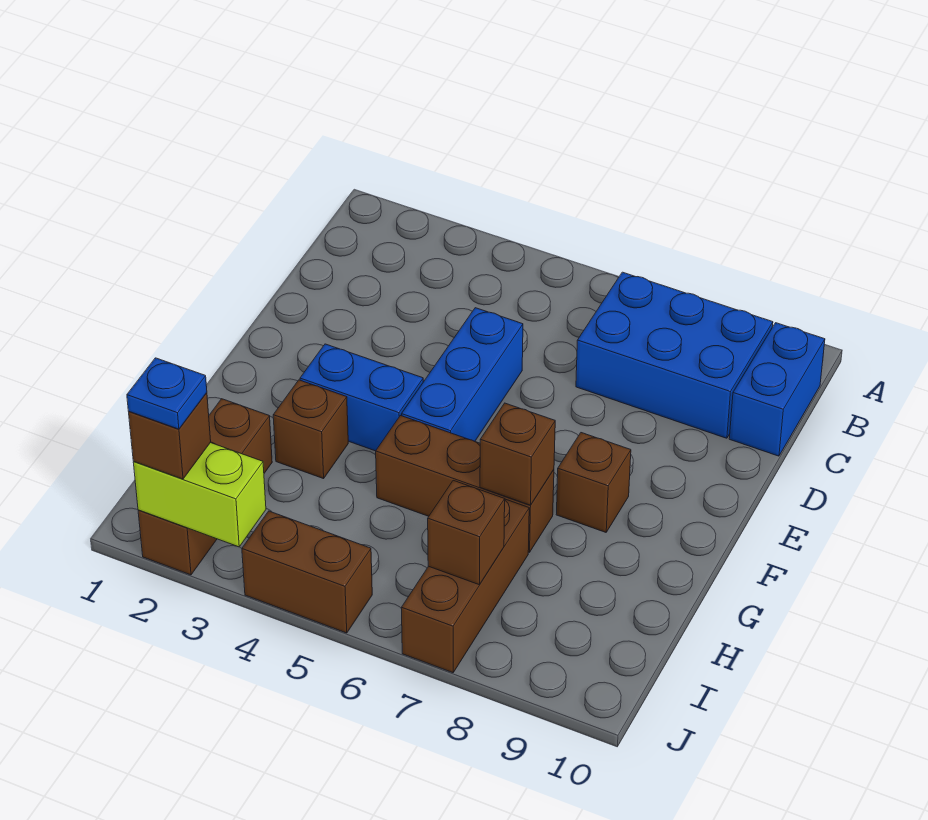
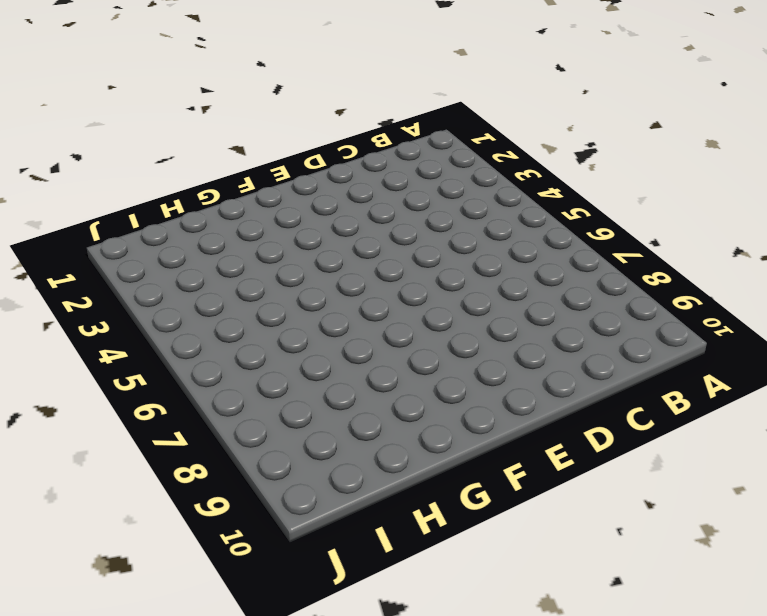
none -> blue 2x3 brick [576,272,773,438]
none -> blue 1x2 brick [729,323,825,456]
none -> blue 1x3 brick [402,308,523,441]

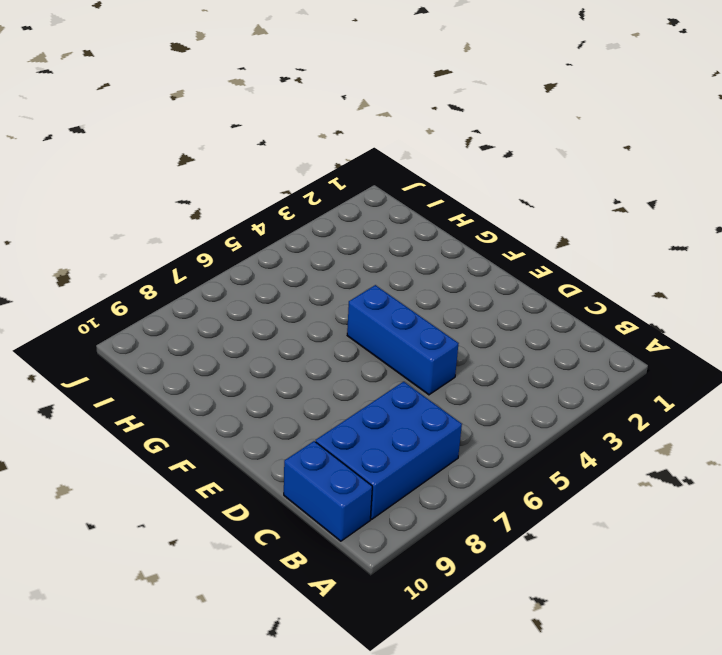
none -> blue 1x2 brick [300,344,423,451]
none -> brown 1x1 brick [556,433,631,532]
none -> brown 1x1 brick [273,380,348,479]

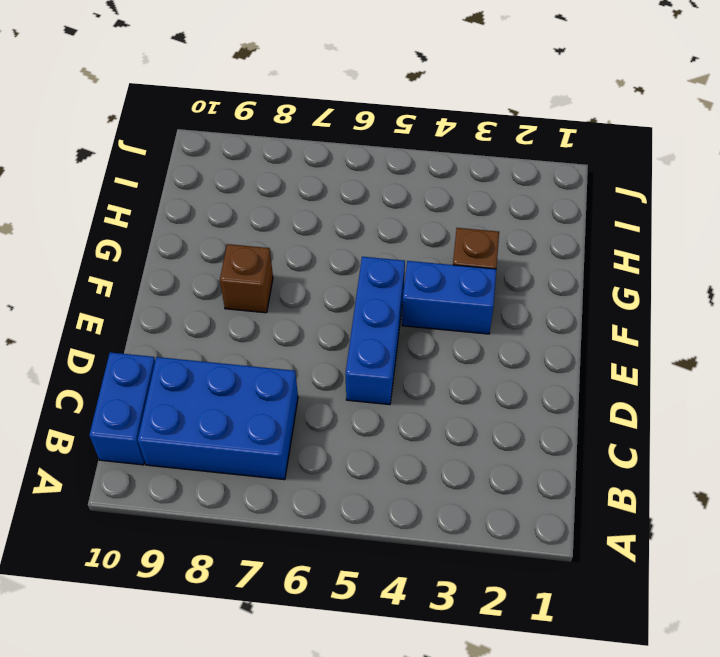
none -> brown 1x3 brick [376,416,554,552]
none -> brown 1x3 brick [138,399,272,575]
none -> brown 1x3 brick [401,499,529,673]

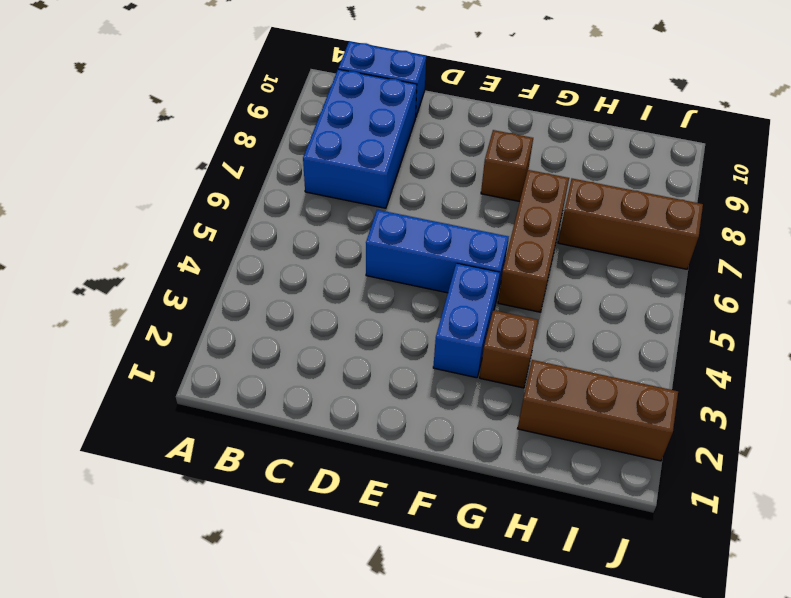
none -> brown 1x2 brick [242,511,372,633]
none -> brown 1x1 brick [480,403,555,505]
none -> brown 1x1 brick [428,480,505,585]

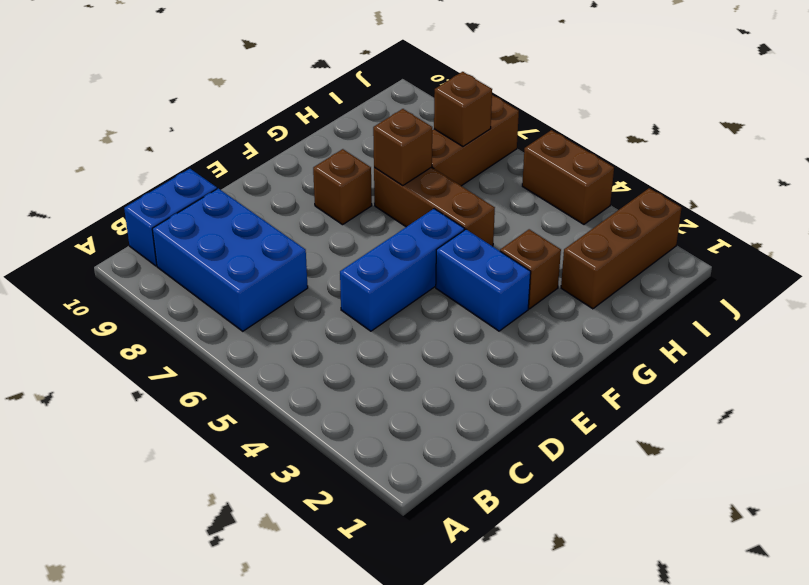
none -> lime 1x2 brick [133,443,266,547]
none -> brown 1x1 brick [129,393,211,479]
none -> blue 1x1 plate [127,358,207,429]

